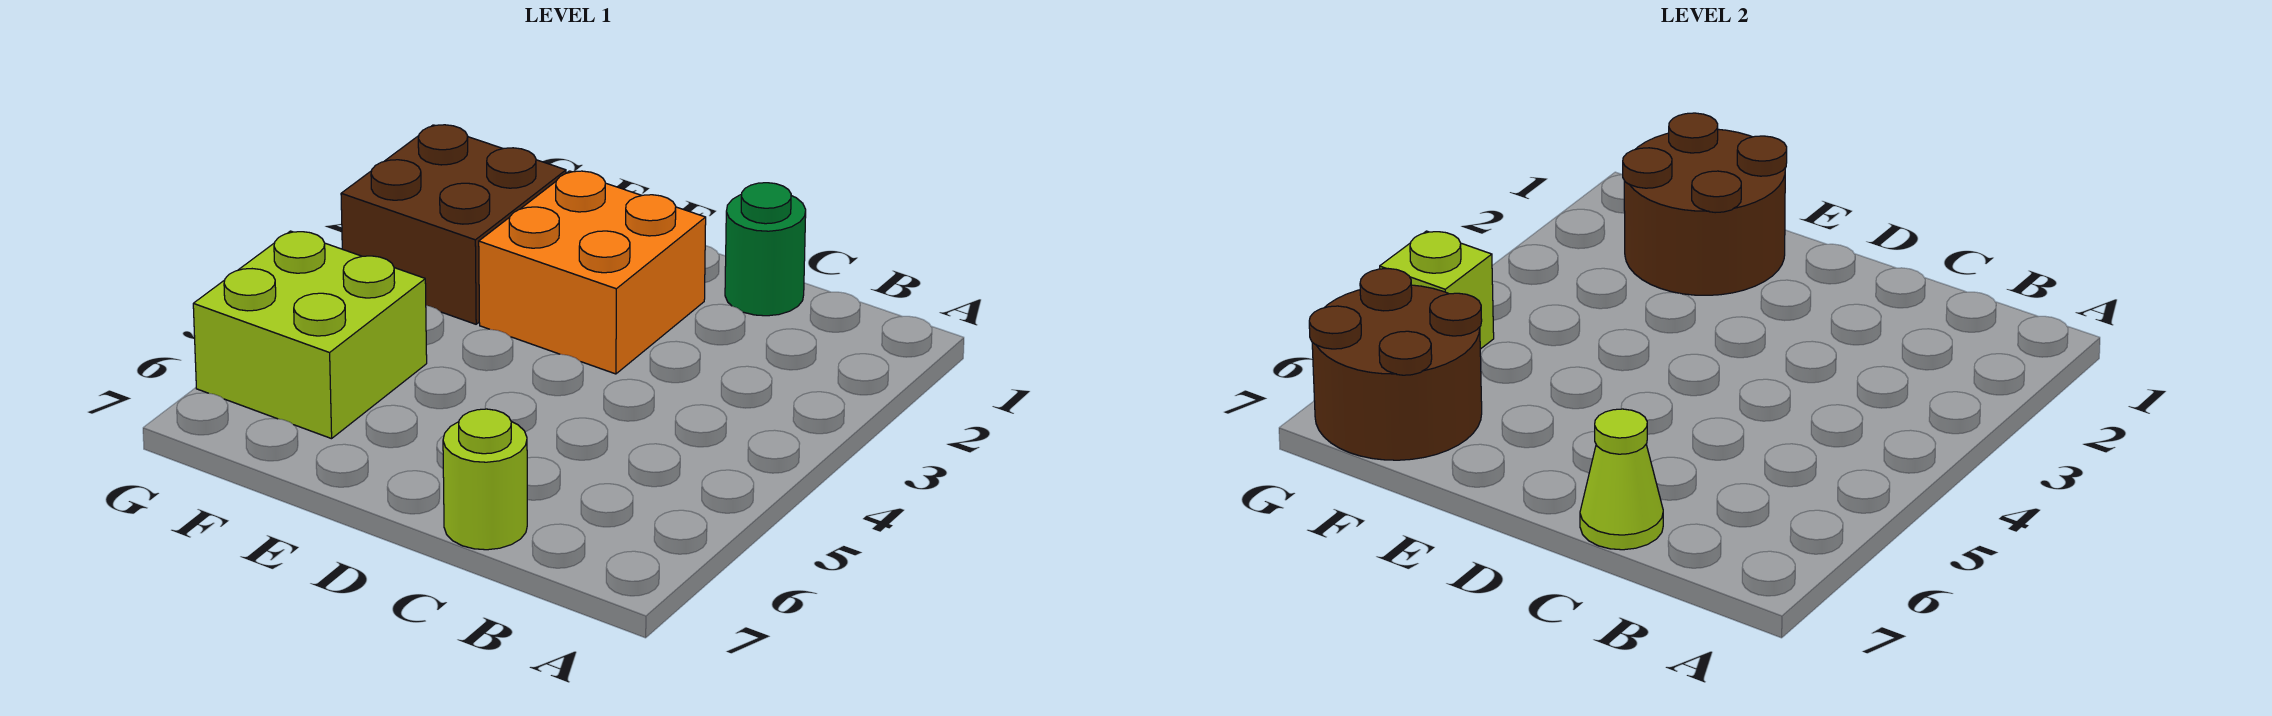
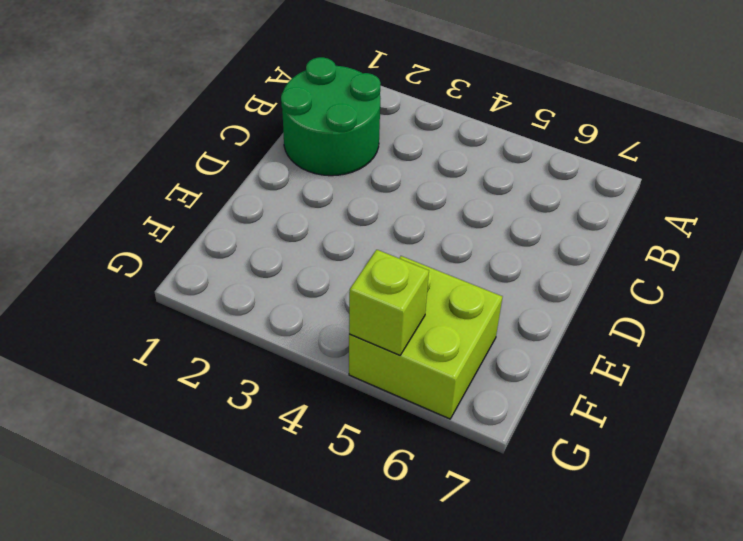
green 2x2 round brick [281,57,381,176] -> green 1x1 round brick [725,183,806,316]
none -> lime 1x1 round brick [443,409,527,550]
none -> orange 2x2 brick [479,171,706,374]

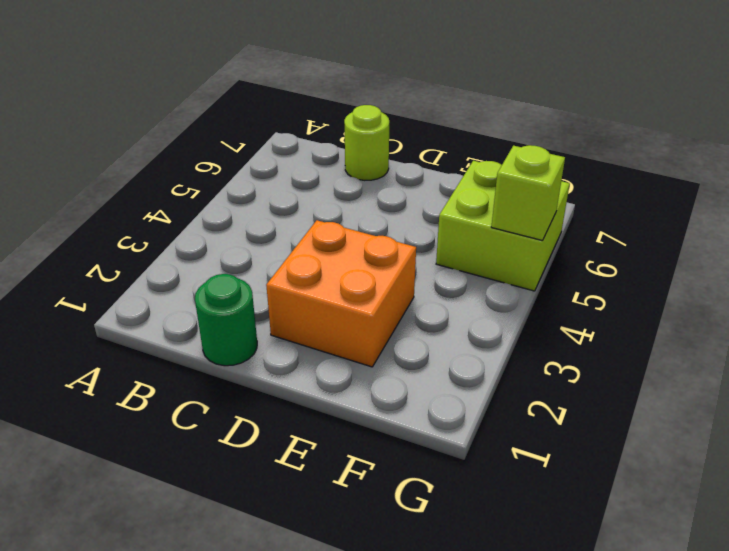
none -> brown 2x2 brick [341,125,566,324]
none -> lime 1x1 cone [1580,409,1663,550]

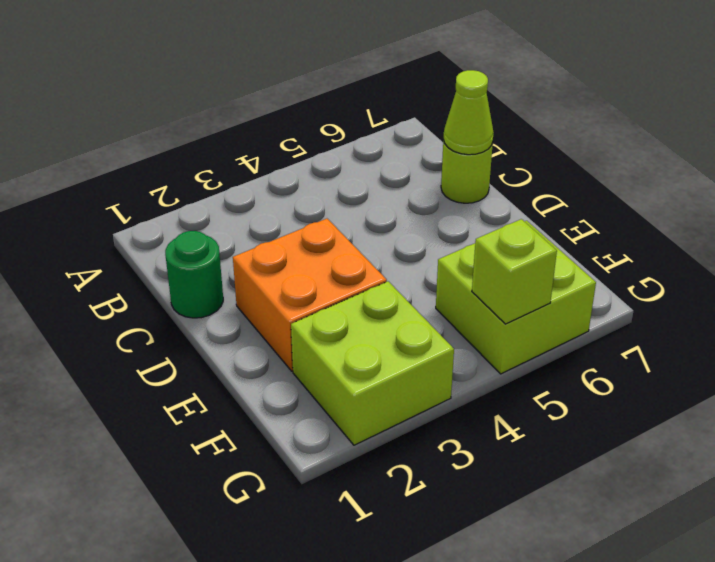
lime 2x2 brick [291,281,454,445] -> brown 2x2 brick [341,125,566,324]
none -> brown 2x2 round brick [1623,113,1787,295]
none -> brown 2x2 round brick [1309,269,1482,460]

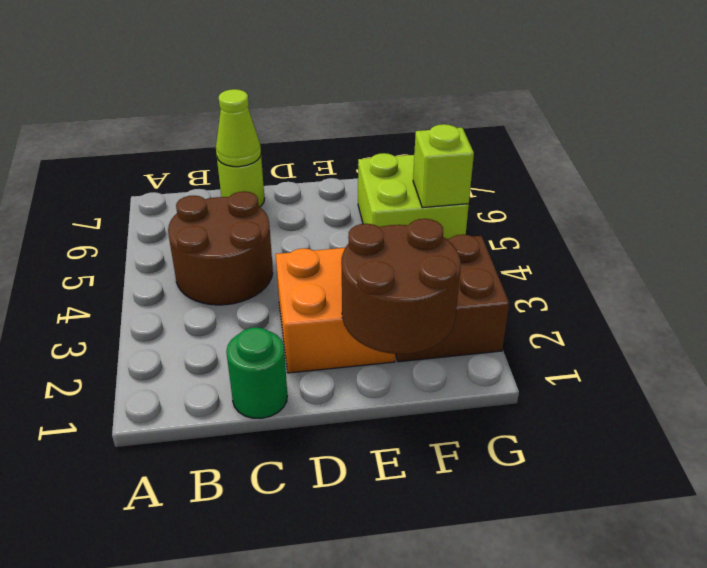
brown 2x2 round brick [168,191,273,305] -> brown 2x2 round brick moved to [1309,269,1482,460]

